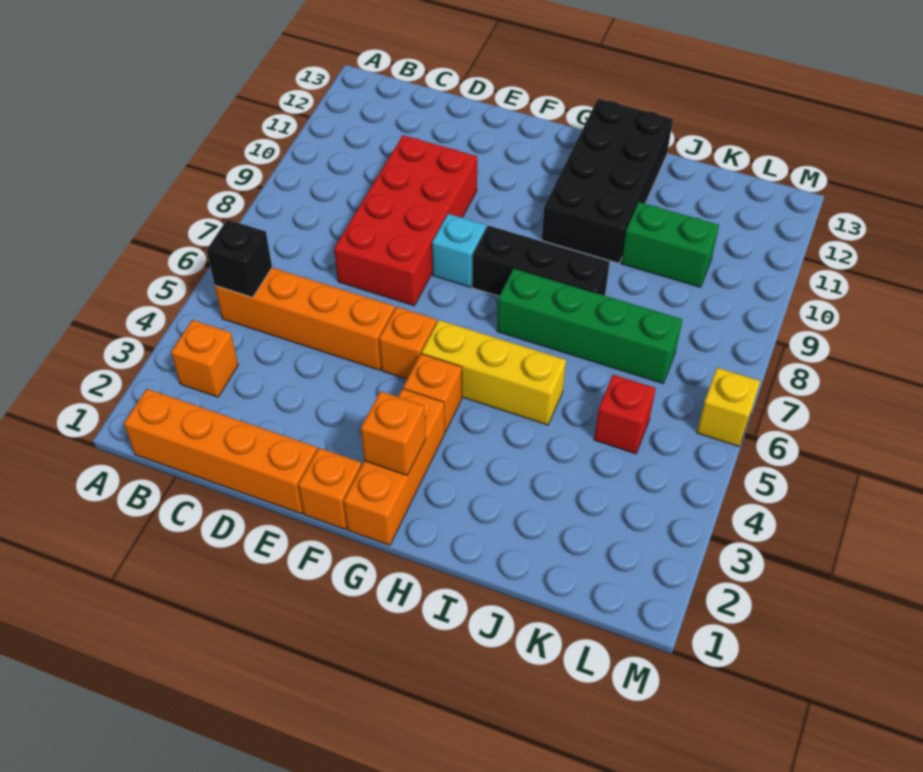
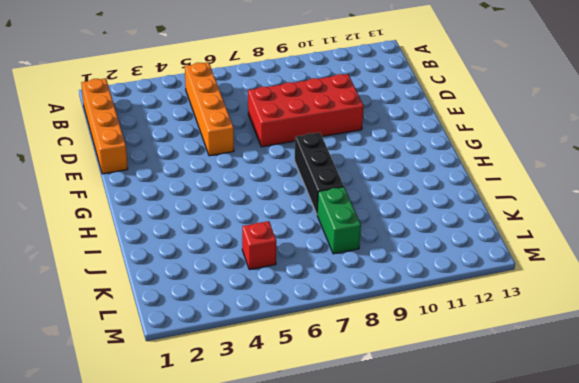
green 1x2 brick [317,187,361,254] -> green 1x2 brick moved to [621,202,719,287]
none -> orange 1x1 brick [171,320,238,397]
none -> orange 1x1 brick [298,448,361,529]
none -> orange 1x1 brick [379,307,436,379]

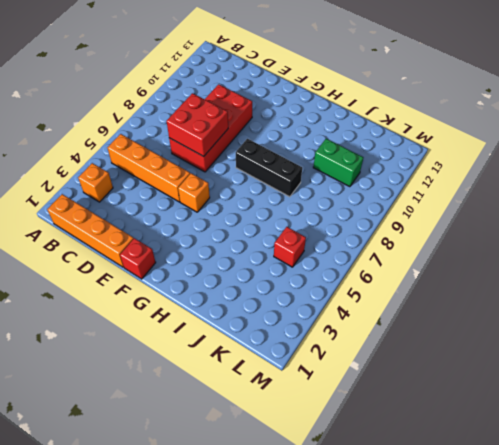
red 2x2 brick [167,93,228,156] -> none
red 1x1 brick [120,238,156,279] -> orange 1x1 brick [298,448,361,529]
none -> cyan 1x1 brick [432,214,486,287]
none -> orange 1x3 brick [344,389,445,545]
none -> orange 1x1 brick [403,354,462,432]

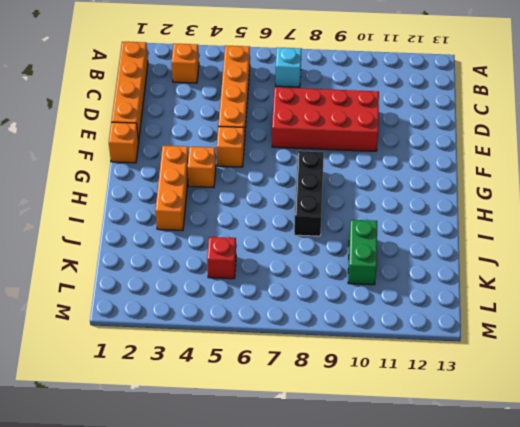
cyan 1x1 brick [276,47,302,87] -> cyan 1x1 brick moved to [432,214,486,287]
orange 1x3 brick [155,146,189,231] -> orange 1x3 brick turned to [344,389,445,545]
none -> yellow 1x3 brick [422,320,566,425]
none -> green 1x4 brick [497,268,682,383]
none -> black 2x4 brick [542,99,673,263]

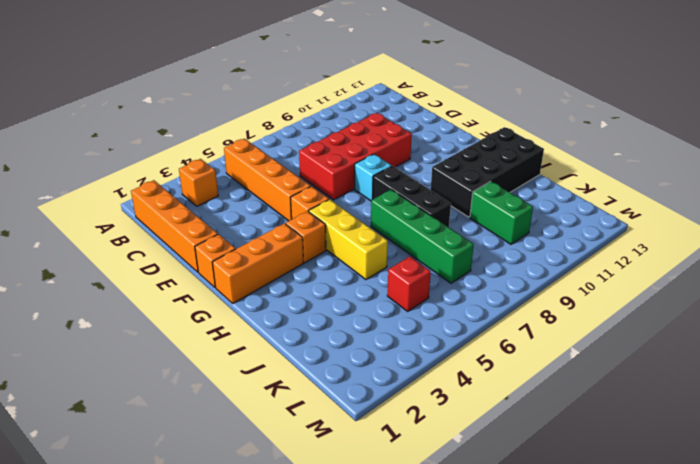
none -> yellow 1x1 brick [697,368,760,446]
none -> black 1x1 brick [207,220,272,298]
none -> orange 1x1 brick [361,391,426,475]

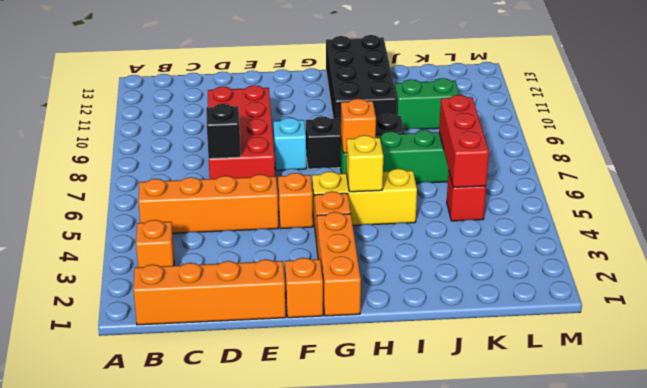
black 1x1 brick [206,104,241,159] -> black 1x1 brick moved to [207,220,272,298]
yellow 1x1 brick [346,135,383,192] -> yellow 1x1 brick moved to [697,368,760,446]
orange 1x1 brick [341,99,376,153] -> orange 1x1 brick moved to [361,391,426,475]
red 1x3 brick [439,95,489,187] -> none

